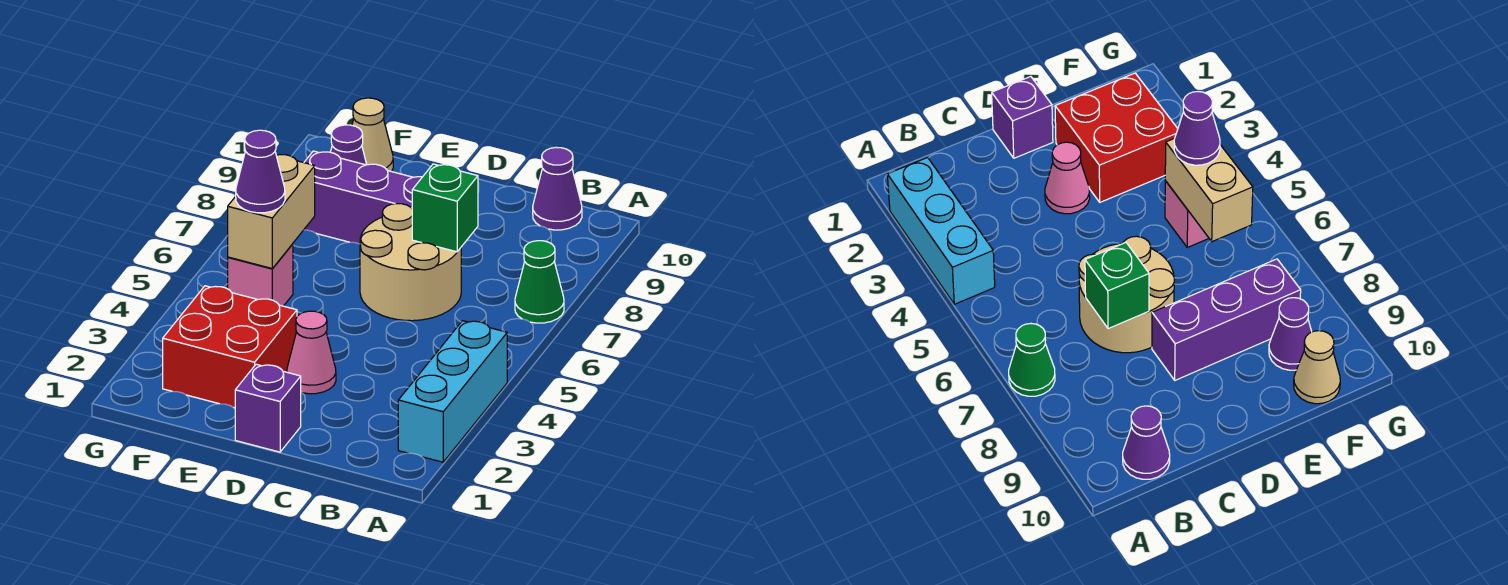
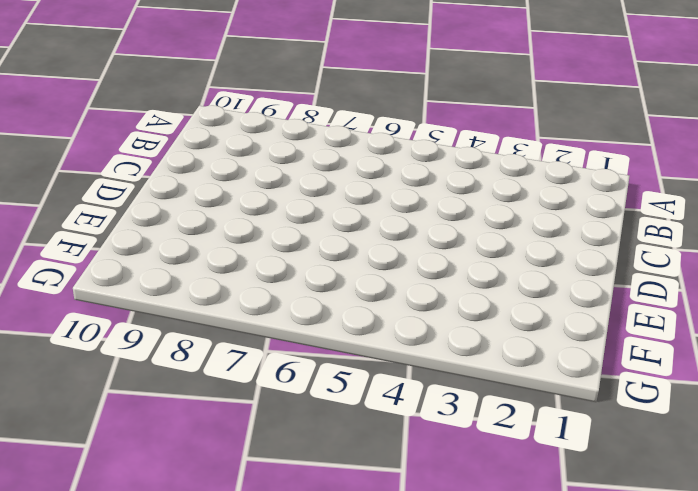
none -> cyan 1x3 brick [398,321,507,462]
none -> green 1x1 cone [515,241,564,323]
none -> purple 1x1 cone [533,147,582,230]

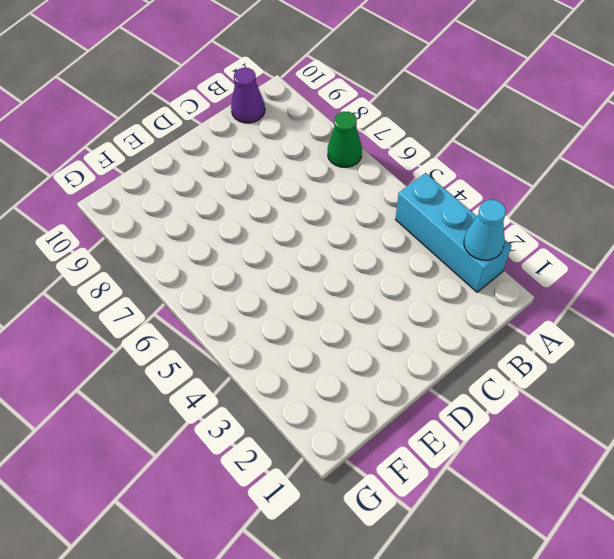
cyan 1x1 cone [464,200,506,260] -> none
none -> tan 2x2 round brick [360,204,461,321]
none -> purple 1x1 brick [235,364,301,452]
none -> pink 1x1 cone [287,311,336,394]

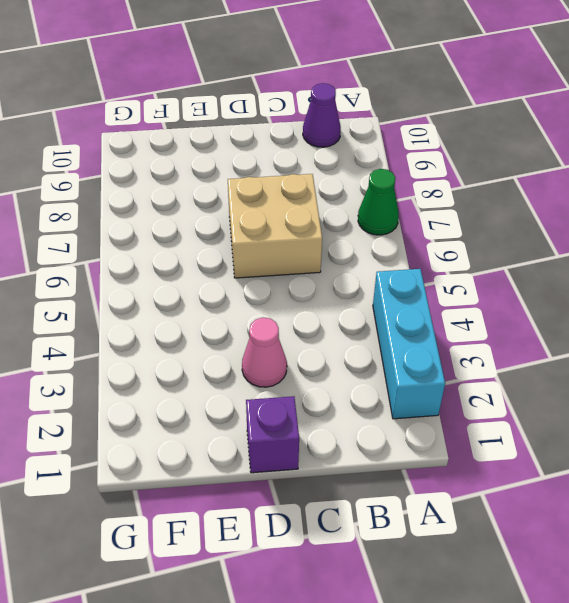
tan 2x2 brick [228,174,322,278] -> tan 2x2 round brick [360,204,461,321]
none -> purple 1x3 brick [304,151,422,244]
none -> red 2x2 brick [163,286,297,408]
none -> pink 1x1 brick [228,244,293,306]

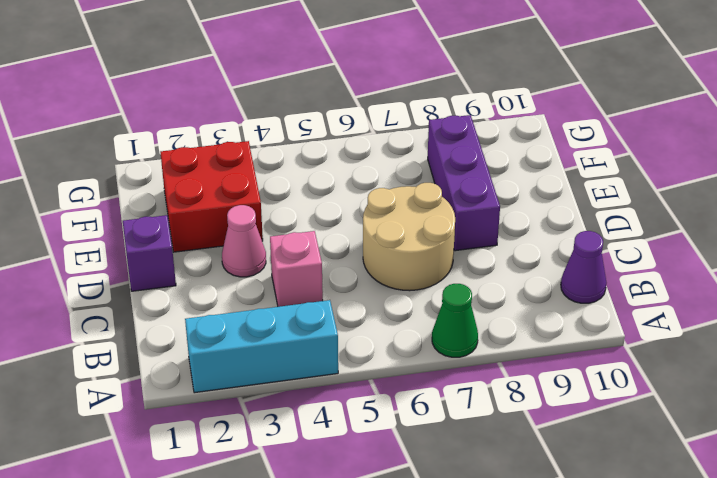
pink 1x1 brick [270,231,323,307] -> pink 1x1 brick moved to [228,244,293,306]
none -> purple 1x1 cone [331,125,367,165]
none -> tan 1x1 cone [352,98,393,171]
none -> green 1x1 brick [412,164,478,252]

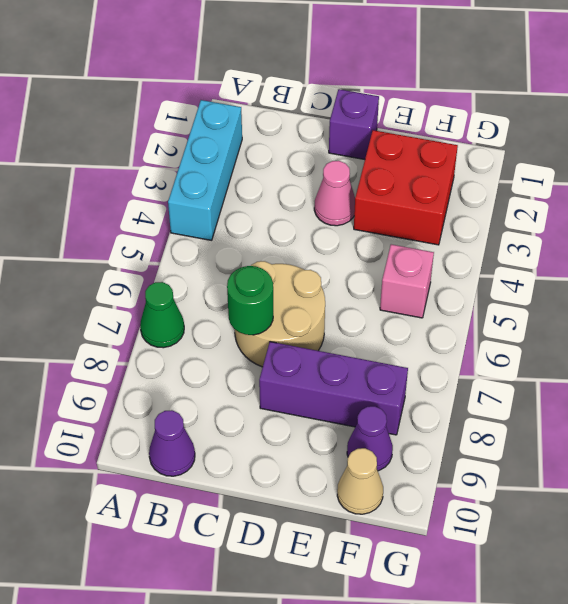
green 1x1 round brick [227,266,273,335] -> green 1x1 brick [412,164,478,252]
none -> tan 1x2 brick [228,155,315,269]
none -> purple 1x1 cone [236,130,285,213]

